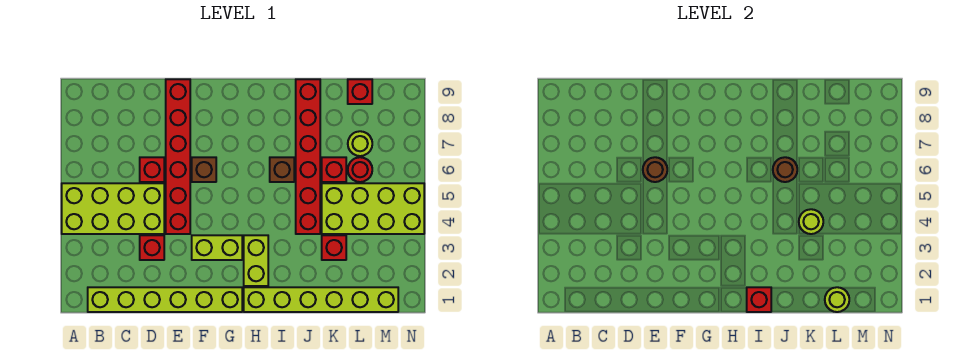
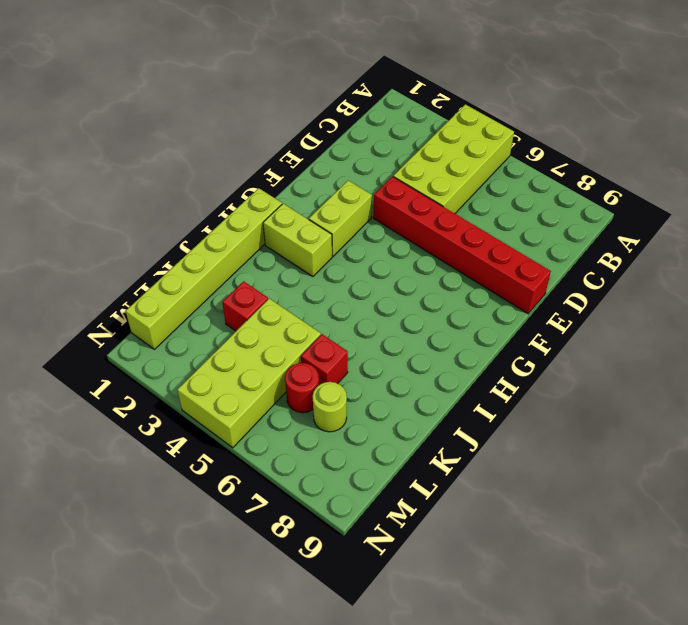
none -> lime 1x6 brick [88,287,242,312]
none -> red 1x1 brick [140,235,164,260]
none -> red 1x1 brick [140,157,164,182]

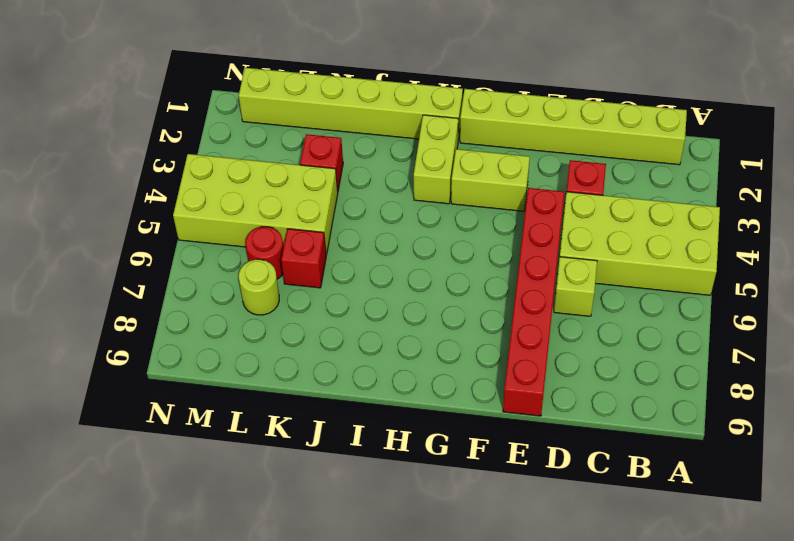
lime 1x1 brick [554,257,597,316] -> red 1x1 brick [140,157,164,182]
none -> brown 1x1 brick [192,157,216,182]
none -> brown 1x1 brick [270,157,294,182]
none -> red 1x6 brick [296,79,320,234]

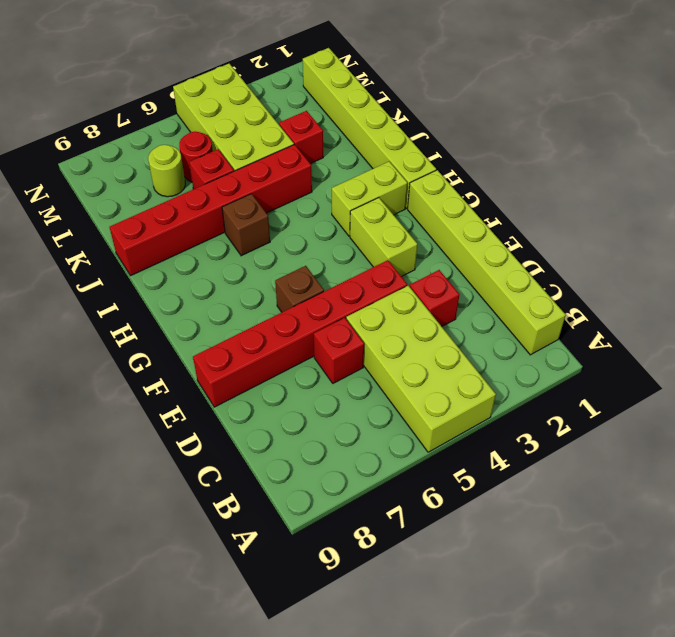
none -> red 1x1 brick [348,79,372,104]
none -> brown 1x1 round brick [643,157,667,182]
none -> red 1x1 brick [747,287,771,312]

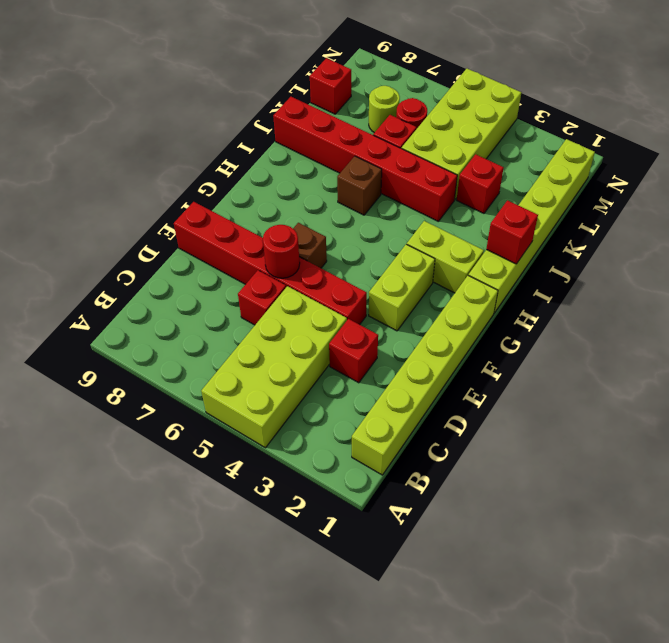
red 1x1 round brick [263,225,300,278] -> brown 1x1 round brick [643,157,667,182]
none -> brown 1x1 round brick [773,157,797,182]
none -> lime 1x1 round brick [799,209,823,234]
none -> lime 1x1 round brick [825,287,849,312]

